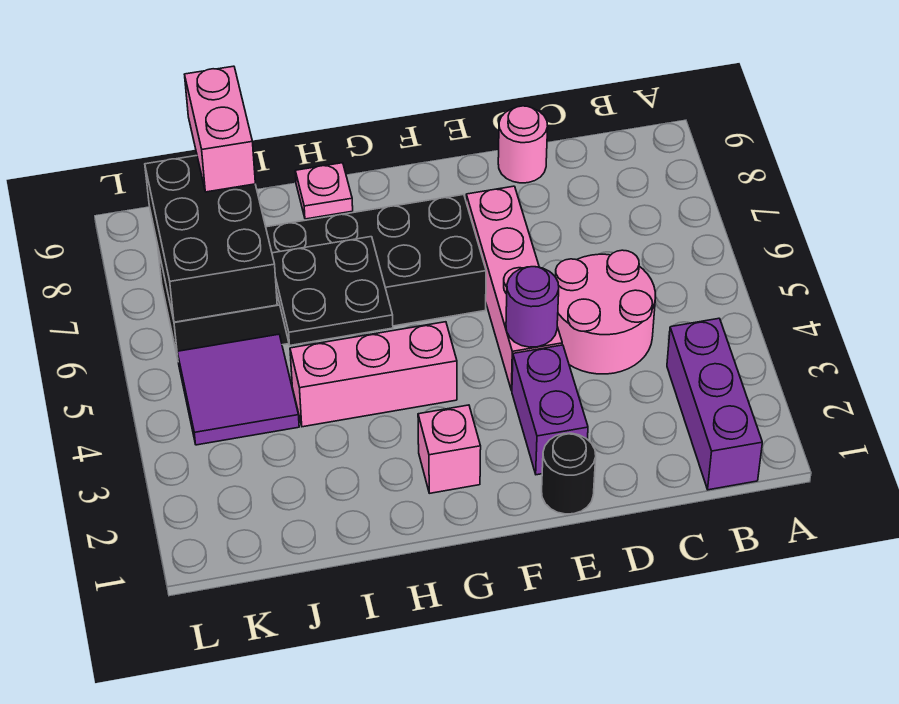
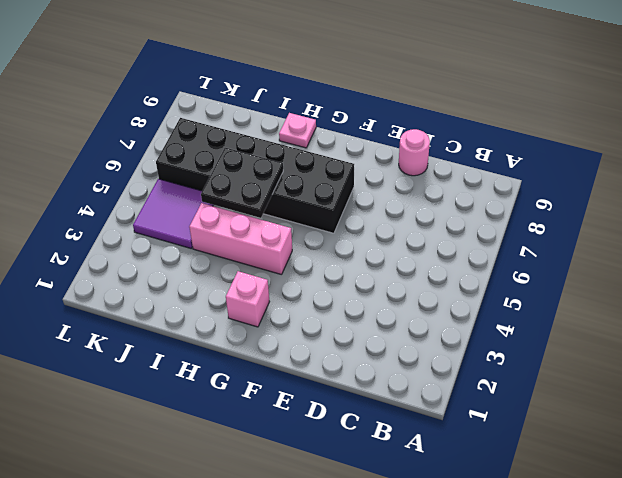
none -> purple 1x3 brick [667,318,762,490]
none -> pink 2x2 round brick [555,250,655,374]
none -> black 1x1 round brick [542,433,596,514]

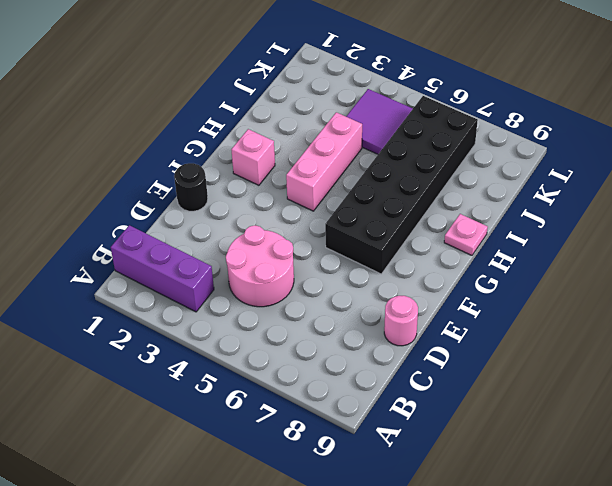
none -> purple 1x2 brick [512,345,588,475]
none -> pink 1x4 brick [466,186,562,391]
none -> purple 1x1 round brick [506,267,559,347]

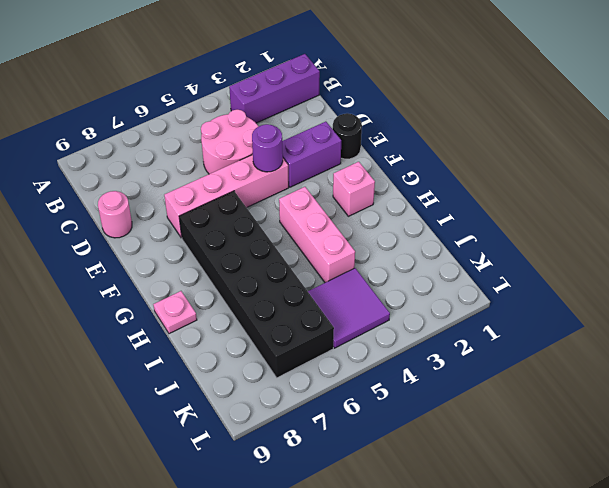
none -> black 2x2 plate [272,237,393,345]
none -> black 2x3 brick [145,156,277,322]
none -> pink 1x2 brick [184,66,255,192]

